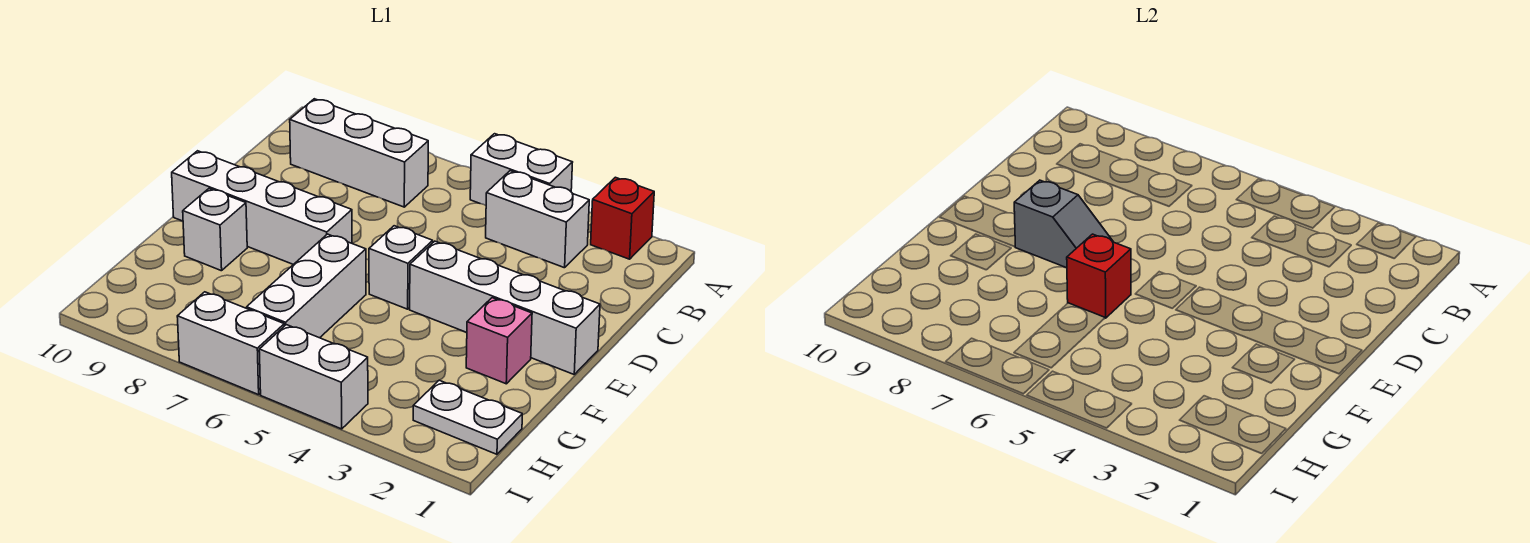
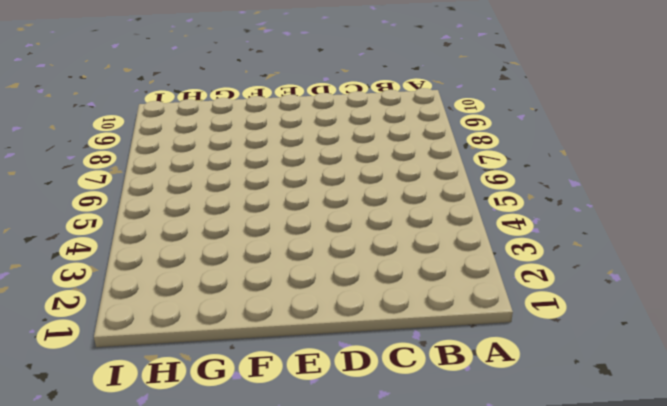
none -> red 1x1 brick [591,177,654,259]
none -> white 1x2 brick [470,134,573,205]
none -> white 1x2 brick [486,171,589,268]

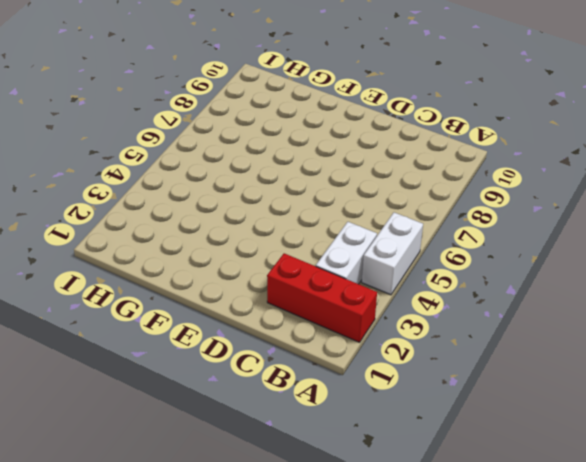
red 1x3 brick [267,253,377,342] -> red 1x1 brick [591,177,654,259]
none -> white 1x3 brick [290,99,428,207]
none -> white 1x4 brick [410,241,600,374]
none -> white 1x1 brick [369,226,433,309]

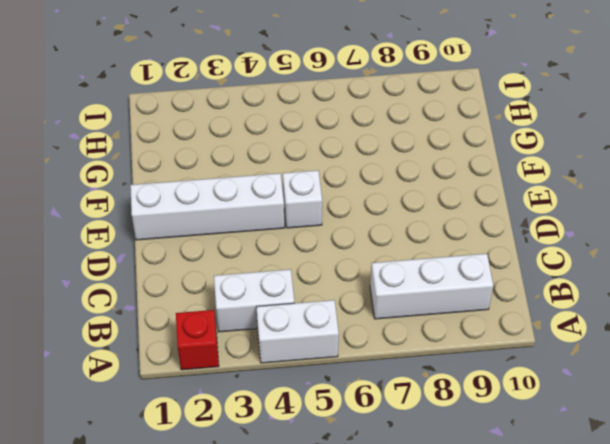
none -> white 1x4 brick [172,151,352,265]
none -> pink 1x1 brick [466,298,532,384]
none -> white 1x3 brick [247,234,366,338]

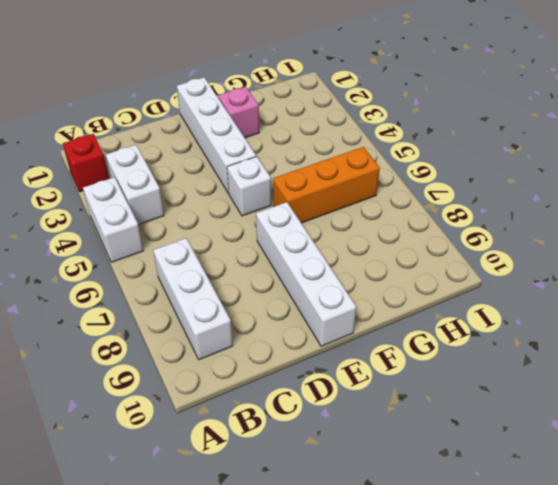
orange 1x3 brick [273,147,380,223] -> white 1x3 brick [247,234,366,338]
none -> white 1x1 brick [183,189,247,271]
none -> white 1x2 plate [413,380,522,454]
none -> white 1x2 brick [259,325,368,429]

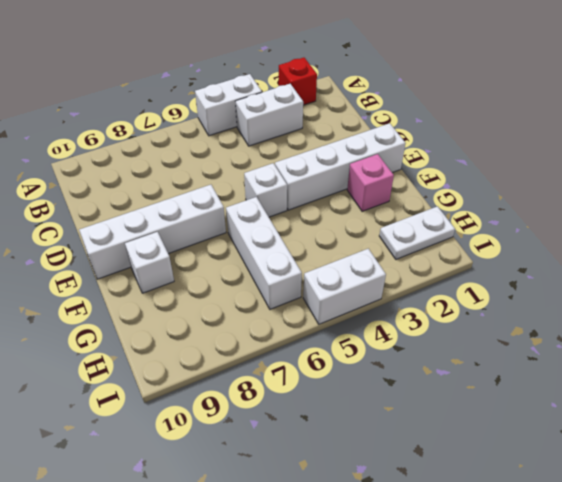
none -> white 1x3 brick [290,99,428,207]
none -> white 1x2 brick [177,292,284,395]
none -> grey 1x2 slope [1014,180,1113,268]

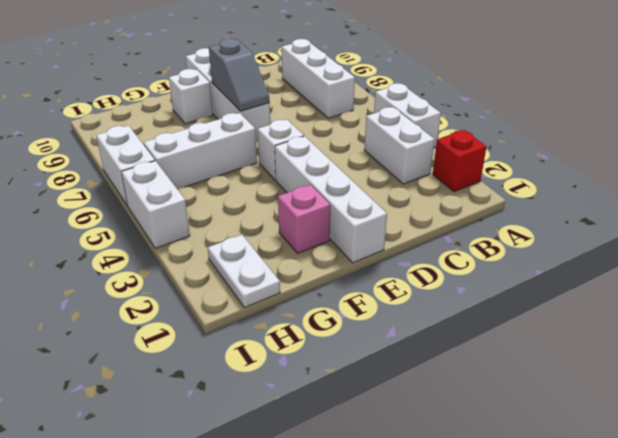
none -> red 1x1 brick [1067,234,1131,318]

